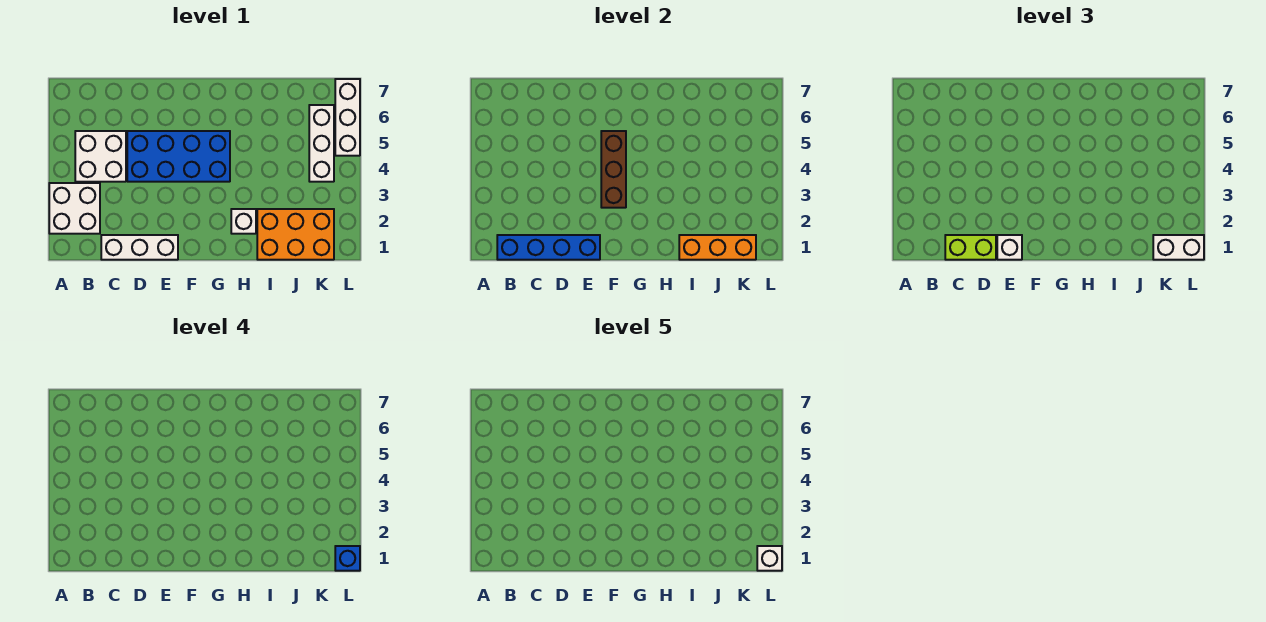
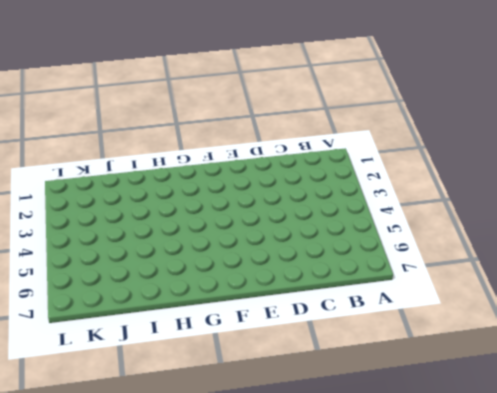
none -> white 2x2 brick [49,183,100,234]
none -> white 2x2 brick [75,131,126,182]
none -> white 1x3 brick [101,235,178,260]

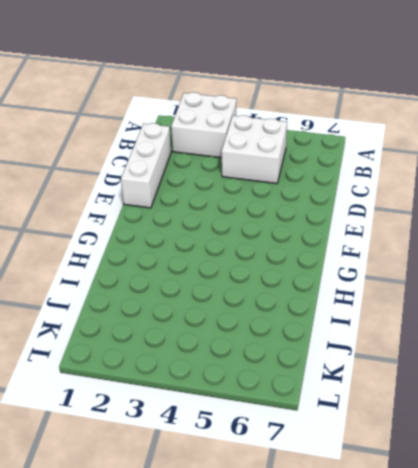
none -> blue 2x4 brick [127,131,230,182]
none -> white 1x1 brick [231,209,256,234]
none -> orange 2x3 brick [257,209,334,260]

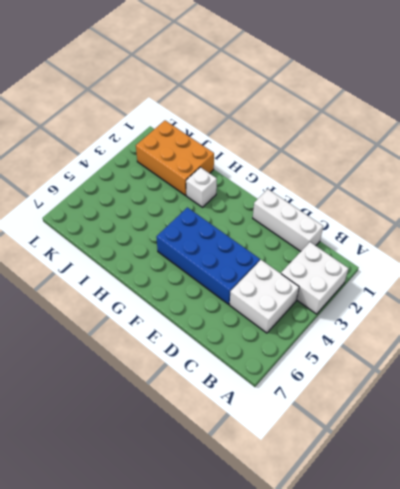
none -> white 1x3 brick [309,105,334,182]
none -> white 1x3 brick [335,79,360,156]
none -> blue 1x4 brick [497,235,600,260]

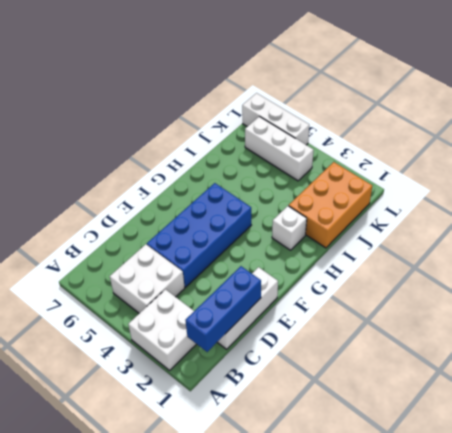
blue 1x3 brick [185,266,261,352] -> blue 1x4 brick [497,235,600,260]
none -> brown 1x3 brick [601,131,626,208]
none -> orange 1x3 brick [679,235,756,260]
none -> lime 1x2 brick [945,235,996,260]

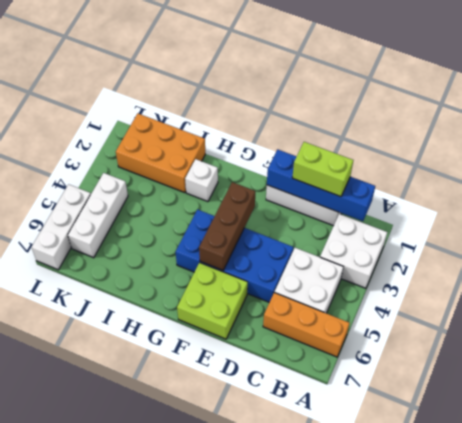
orange 1x3 brick [263,292,350,357] -> orange 1x3 brick moved to [679,235,756,260]
lime 2x2 brick [177,263,248,339] -> none
none -> white 1x1 brick [997,235,1022,260]
none -> white 1x2 brick [1153,235,1204,260]
none -> blue 1x1 brick [335,546,360,571]

